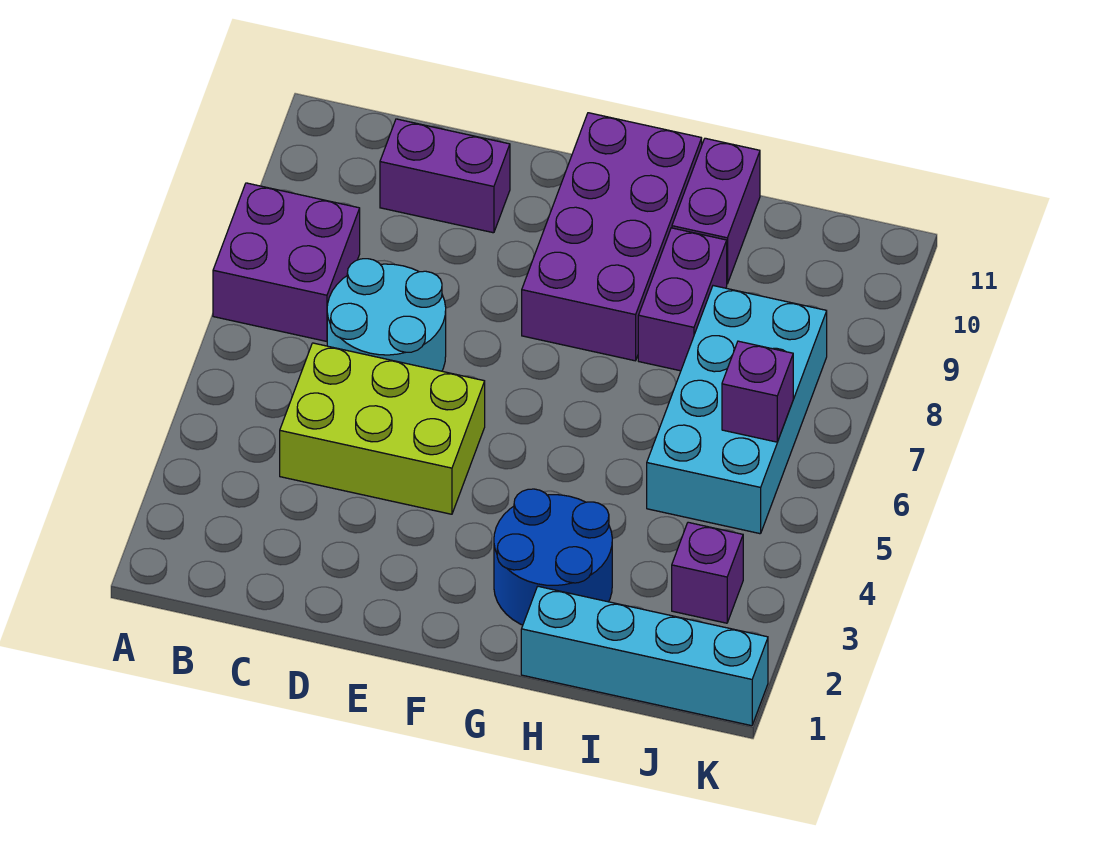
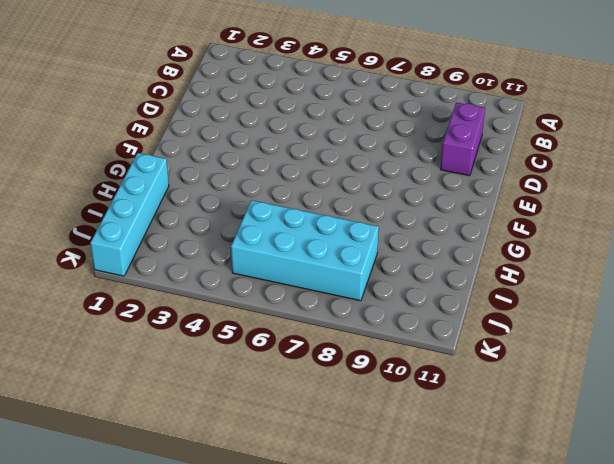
none -> purple 2x2 brick [213,183,360,341]
none -> lime 2x3 brick [280,343,485,514]
none -> cyan 2x2 round brick [327,259,446,371]

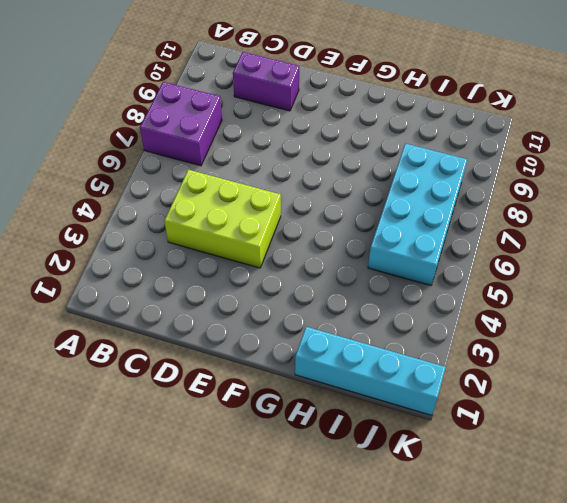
none -> cyan 2x2 round brick [327,259,446,371]
none -> purple 2x4 brick [522,113,702,361]
none -> blue 2x2 round brick [494,489,612,625]

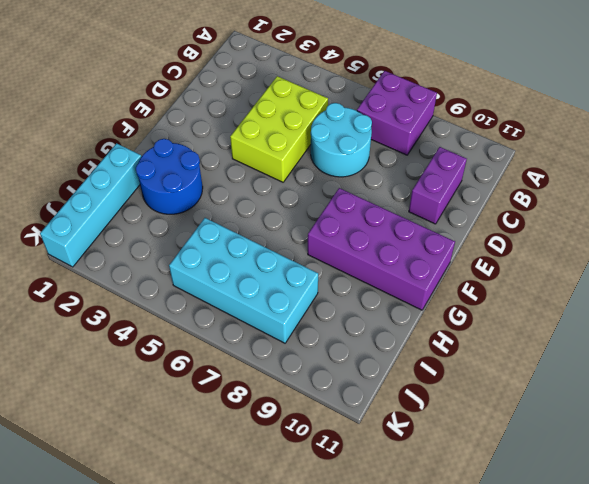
none -> purple 1x2 brick [638,228,727,371]
none -> purple 1x2 brick [672,138,760,284]
none -> purple 1x1 brick [672,522,743,623]

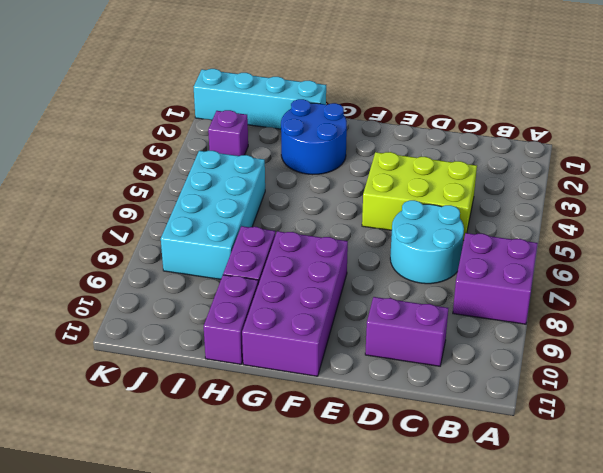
none -> purple 1x1 brick [722,341,793,442]

